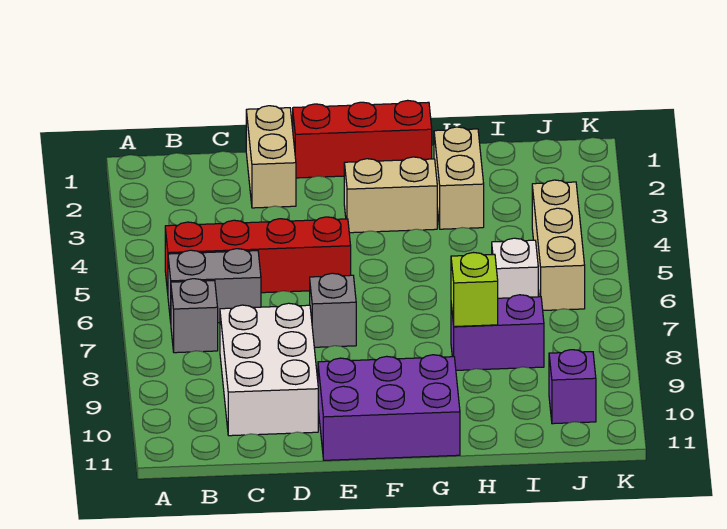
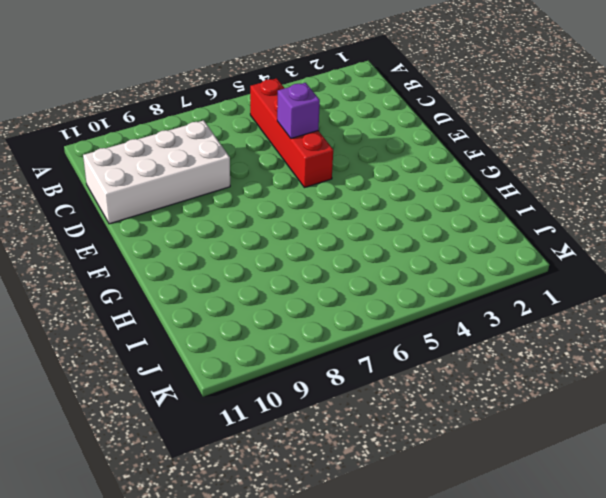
white 2x4 brick [83,120,230,224] -> white 2x3 brick [220,303,318,436]
purple 1x1 brick [277,83,320,139] -> purple 1x1 brick moved to [549,350,596,424]
none -> grey 1x2 brick [168,249,261,323]
none -> grey 1x1 brick [171,279,218,353]
none -> tan 1x2 brick [246,106,296,208]

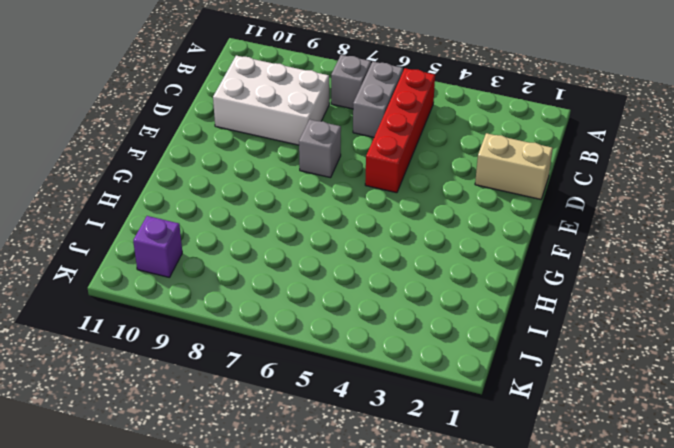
none -> red 1x3 brick [293,100,432,178]
none -> purple 2x3 brick [318,355,460,460]
none -> tan 1x2 brick [344,157,437,233]

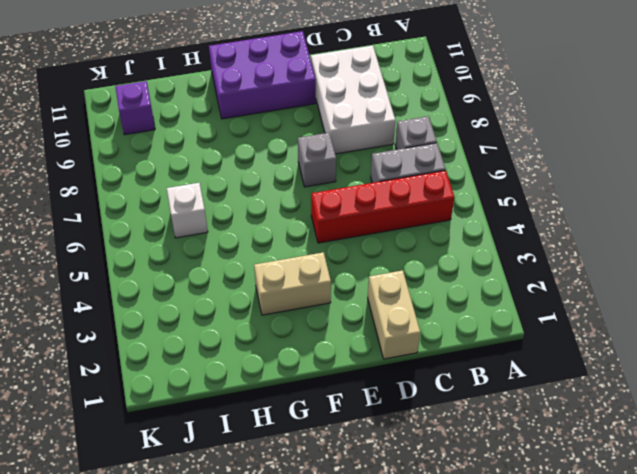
none -> red 1x3 brick [293,100,432,178]
none -> tan 1x2 brick [434,127,484,229]
none -> purple 1x2 brick [451,295,544,370]

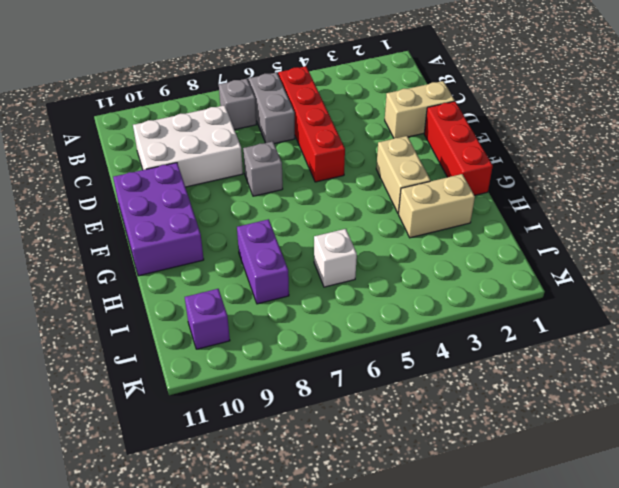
none -> tan 1x3 brick [532,180,585,310]
none -> lime 1x1 brick [451,253,498,327]

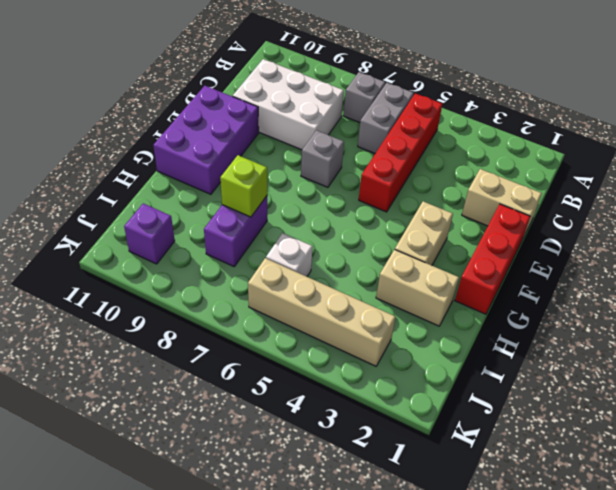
tan 1x4 brick [248,258,395,366] -> tan 1x3 brick [532,180,585,310]

